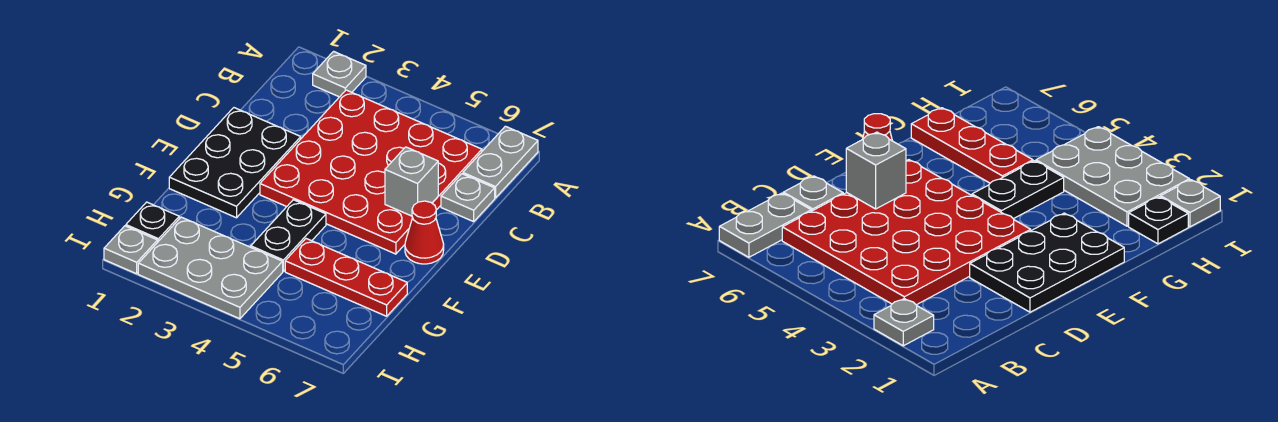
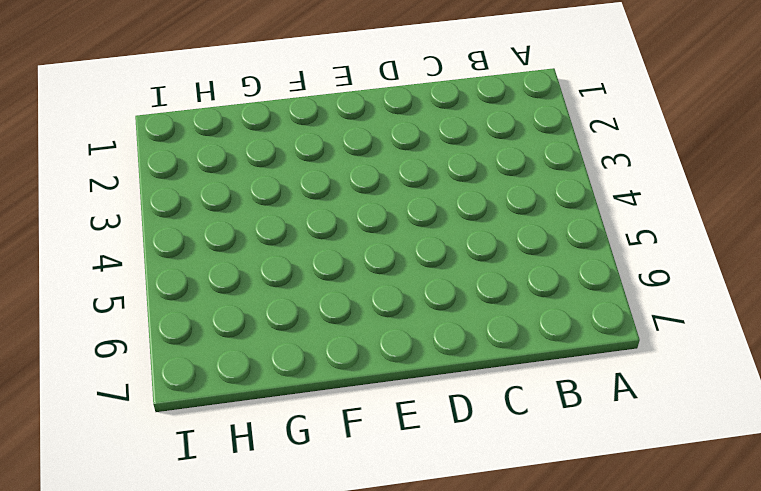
none -> grey 1x1 plate [313,51,366,97]
none -> grey 1x2 plate [463,126,538,198]
none -> red 4x4 plate [260,90,482,254]

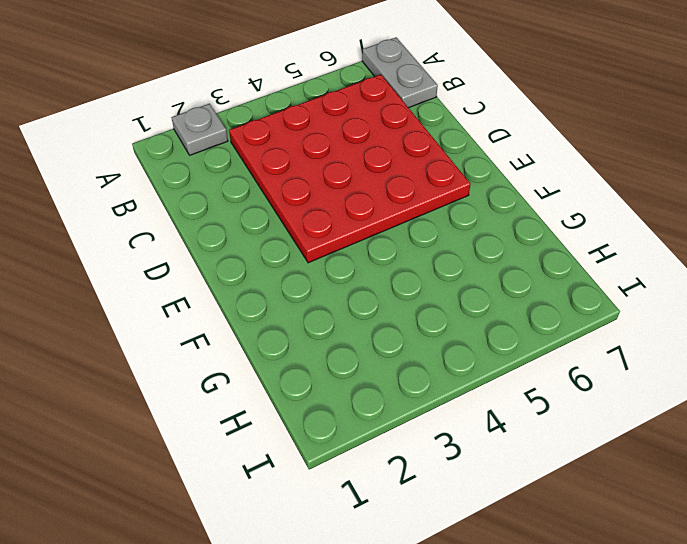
none -> grey 1x1 plate [441,174,495,222]
none -> black 2x3 plate [169,108,301,218]
none -> red 1x1 cone [405,201,444,264]

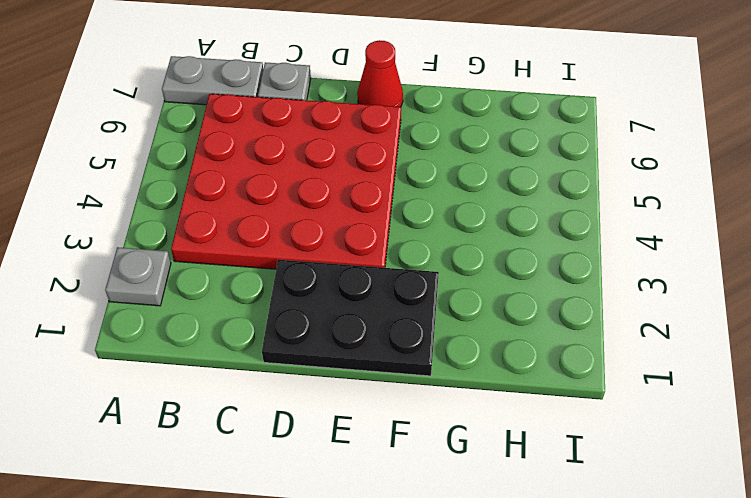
none -> black 1x2 plate [251,200,326,271]
none -> red 1x3 plate [285,239,407,316]
none -> black 1x1 plate [126,202,179,241]

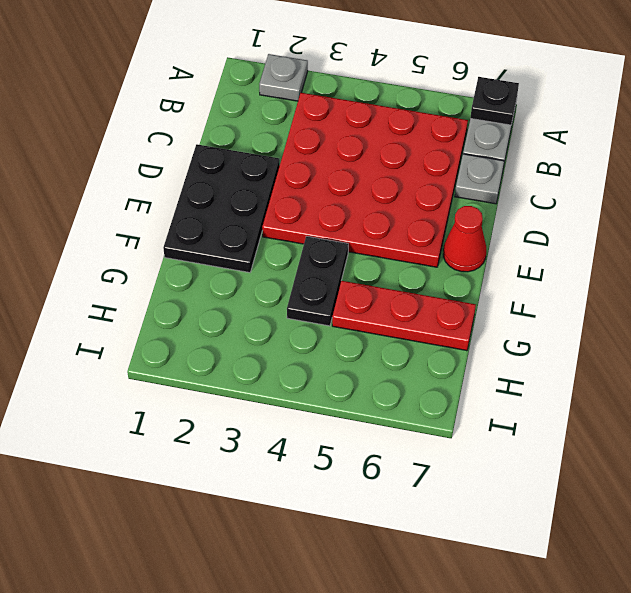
black 1x1 plate [470,77,519,125] -> black 1x1 plate moved to [126,202,179,241]
none -> grey 2x3 plate [138,217,283,319]
none -> grey 1x1 plate [104,226,158,274]
none -> grey 1x1 brick [385,147,438,216]

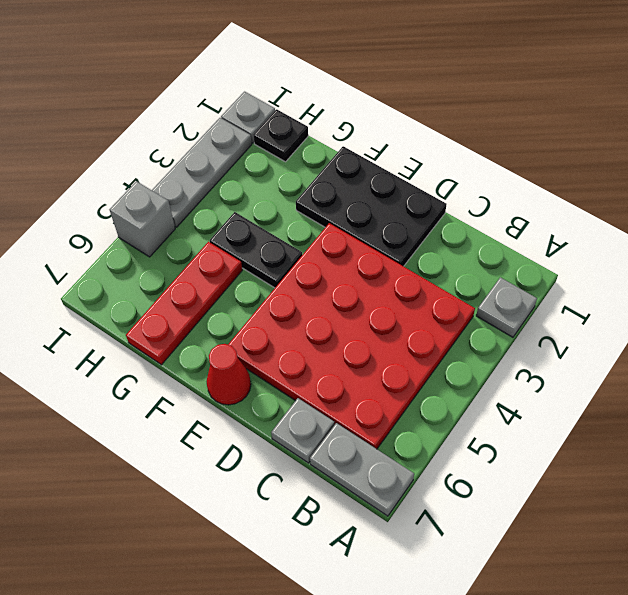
grey 1x3 plate [152,118,252,227] -> grey 2x3 plate [138,217,283,319]
grey 1x1 brick [109,181,175,257] -> grey 1x1 brick moved to [385,147,438,216]

